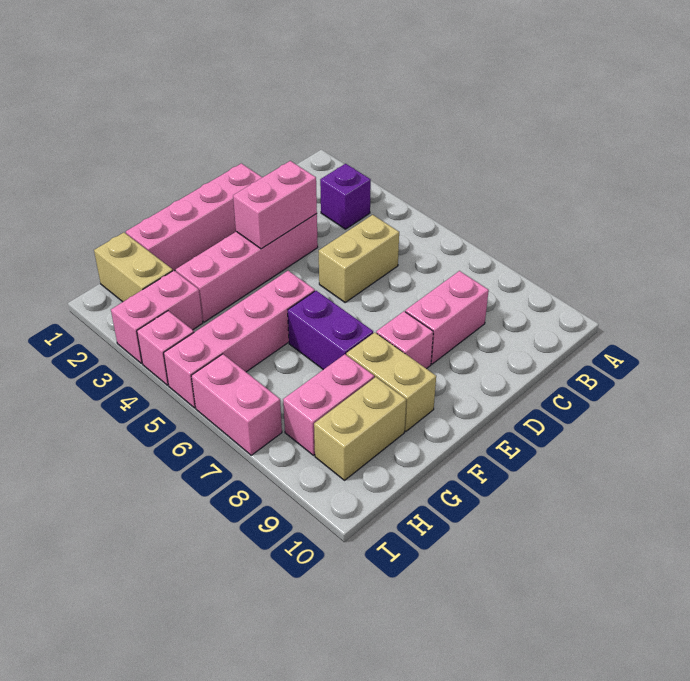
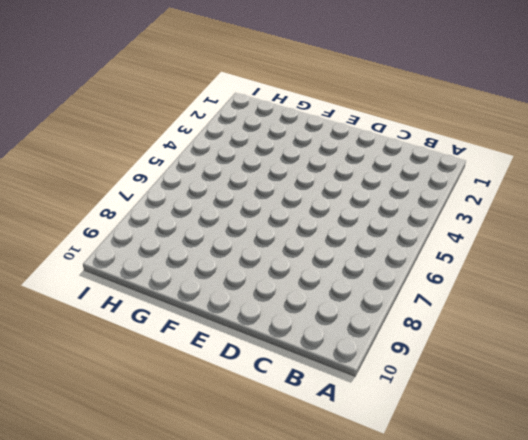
none -> purple 1x1 brick [320,164,371,229]
none -> tan 1x2 brick [319,215,399,302]
none -> pink 1x2 brick [405,271,489,364]

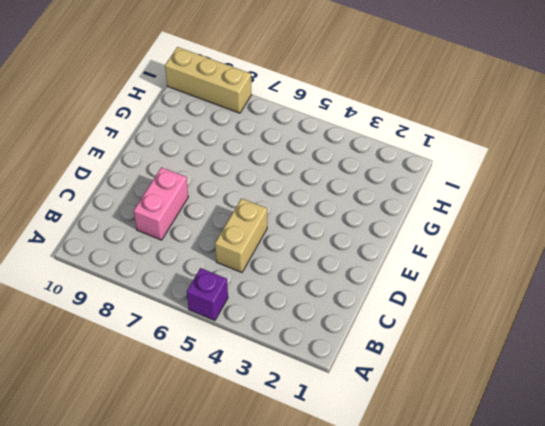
purple 1x1 brick [187,268,228,321] -> purple 1x1 brick moved to [320,164,371,229]
tan 1x3 brick [165,47,252,113] -> none
none -> pink 1x4 brick [126,163,262,271]
none -> pink 1x4 brick [176,214,318,322]
none -> pink 1x1 brick [376,311,433,369]

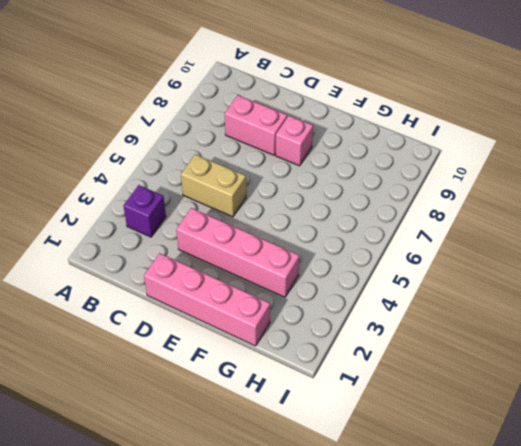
none -> pink 1x4 brick [164,271,315,408]
none -> purple 1x2 brick [288,291,373,370]
none -> tan 1x2 brick [346,333,436,432]

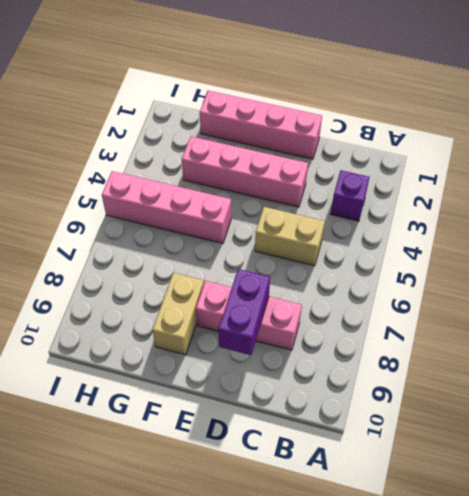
purple 1x2 brick [219,269,270,355] -> purple 1x2 brick moved to [288,291,373,370]
none -> pink 1x2 brick [283,354,374,455]
none -> tan 1x2 brick [314,377,406,480]
none -> tan 1x2 brick [94,233,173,302]

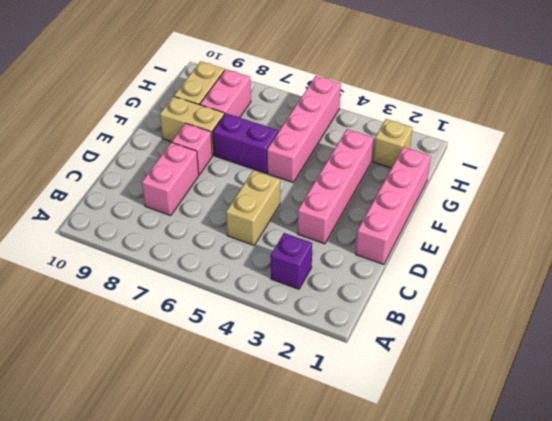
tan 1x1 brick [373,119,412,168] -> tan 1x2 brick [94,233,173,302]
none -> pink 1x2 brick [111,270,203,363]
none -> pink 1x1 brick [137,311,194,385]
none -> pink 1x2 brick [191,354,282,455]

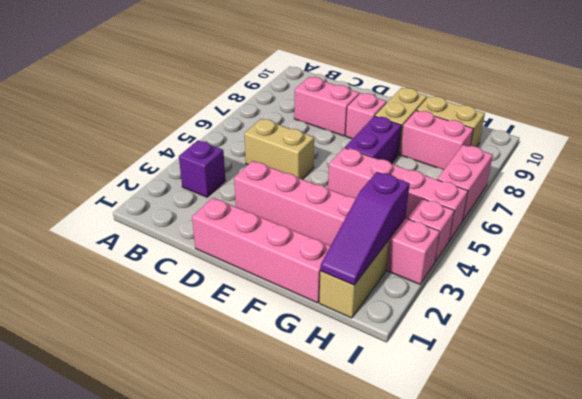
purple 1x3 slope [320,172,410,285] -> none
none -> pink 1x2 brick [233,161,317,249]

